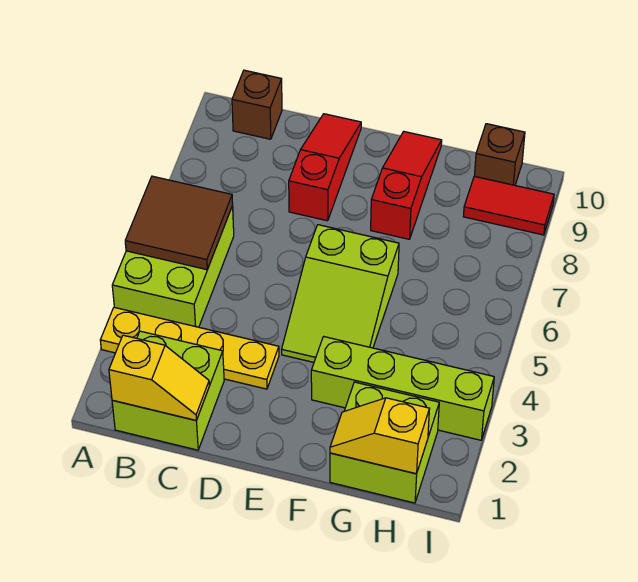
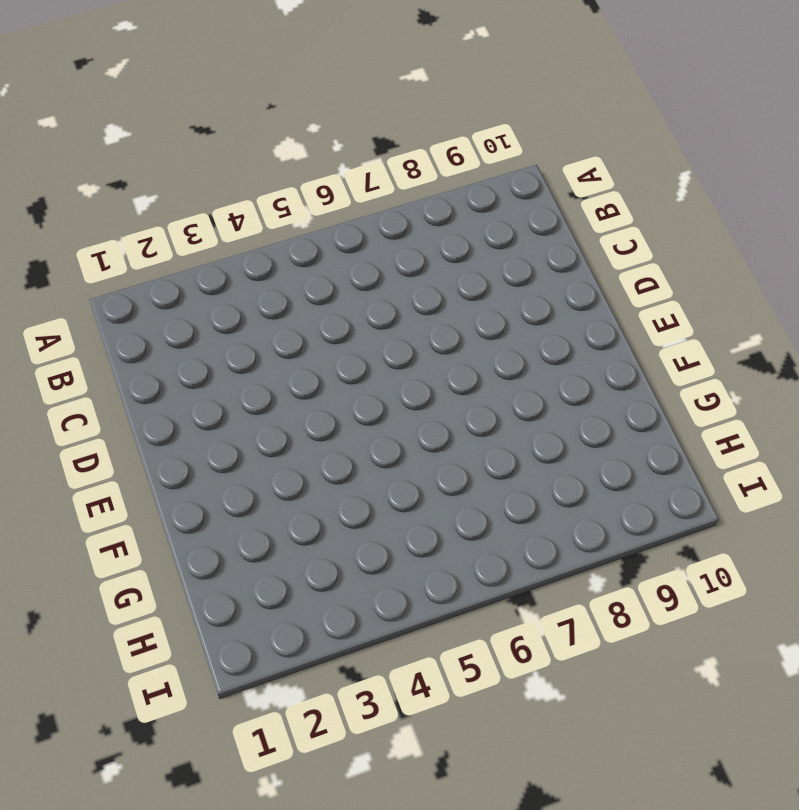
none -> yellow 1x4 plate [100,307,279,389]
none -> lime 2x3 brick [112,206,234,327]
none -> lime 2x2 brick [112,331,224,450]

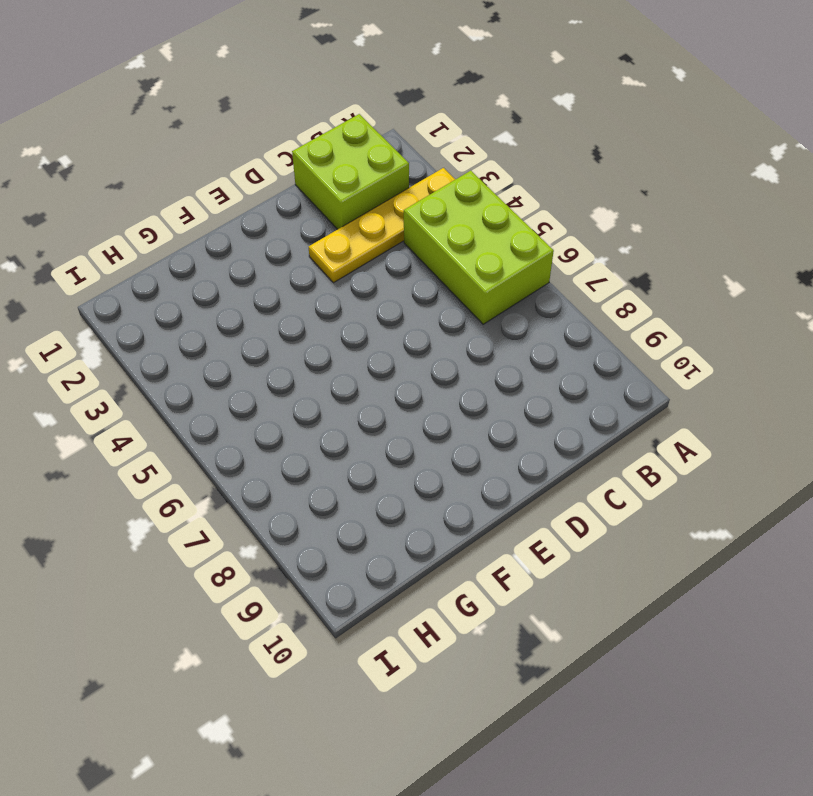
none -> brown 1x1 brick [232,70,282,139]
none -> red 1x3 slope [289,114,361,221]
none -> lime 2x3 slope [282,225,399,362]

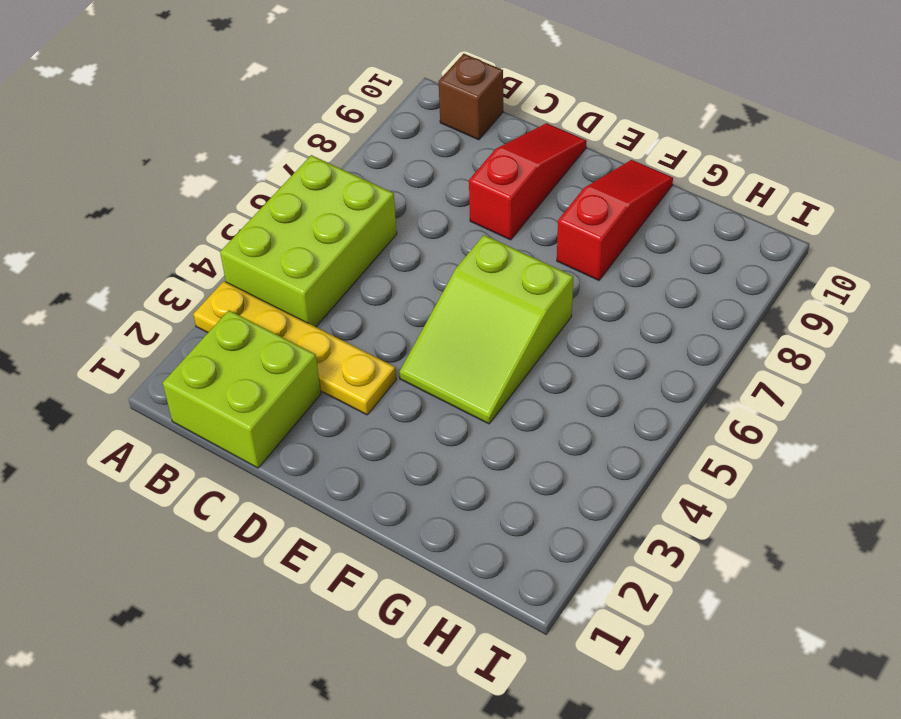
none -> lime 1x4 brick [311,337,494,440]
none -> lime 2x2 brick [330,382,439,503]
none -> red 1x2 tile [463,176,554,235]

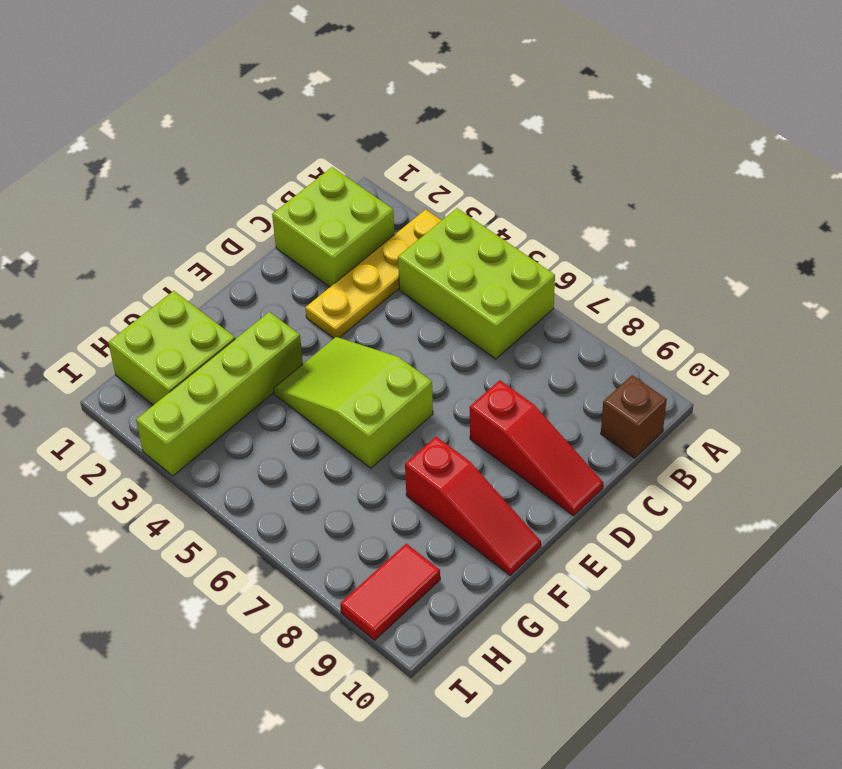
none -> brown 1x1 brick [475,124,525,185]
none -> brown 2x2 tile [125,176,233,270]
none -> yellow 1x2 slope [109,335,209,420]

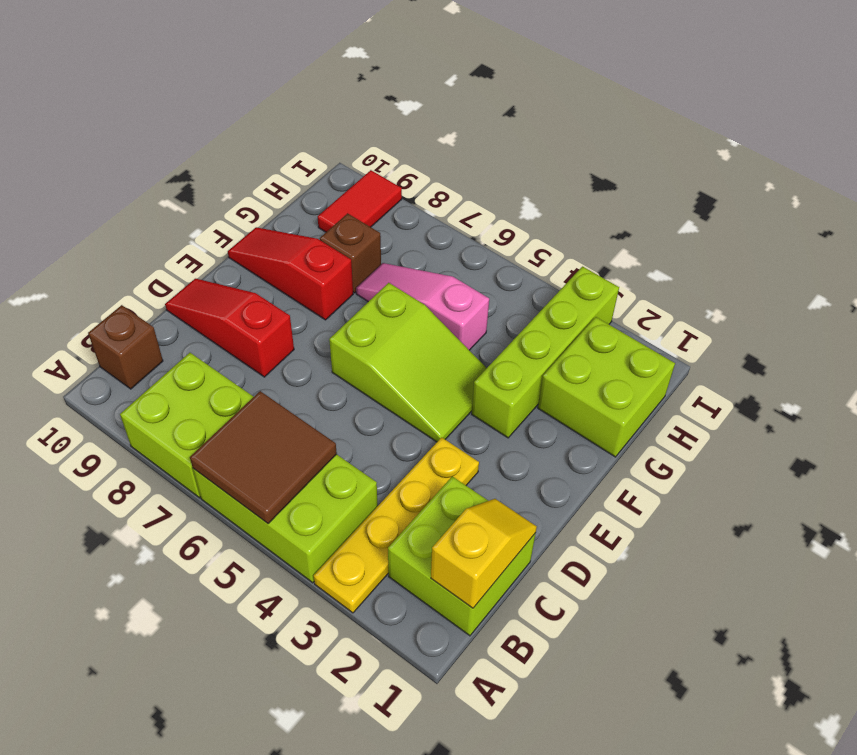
lime 2x2 brick [120,353,253,498] -> none
pink 1x3 slope [356,263,489,350] -> none
brown 1x1 brick [320,213,381,293] -> brown 1x1 brick moved to [475,124,525,185]
none -> yellow 1x2 slope [330,398,430,474]

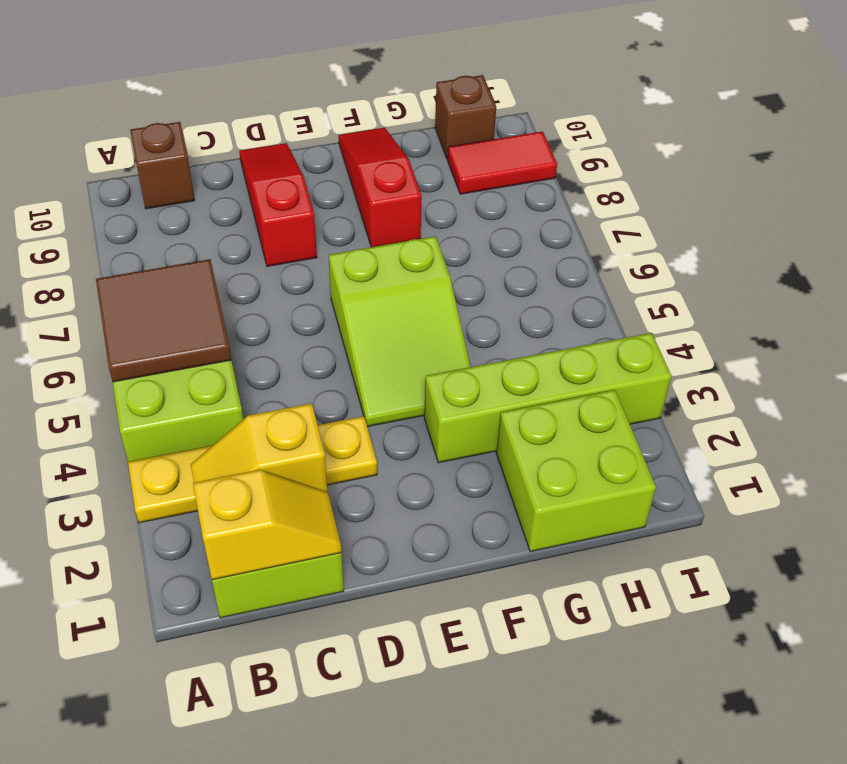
yellow 1x2 slope [191,403,327,492] -> yellow 1x2 slope moved to [330,398,430,474]

